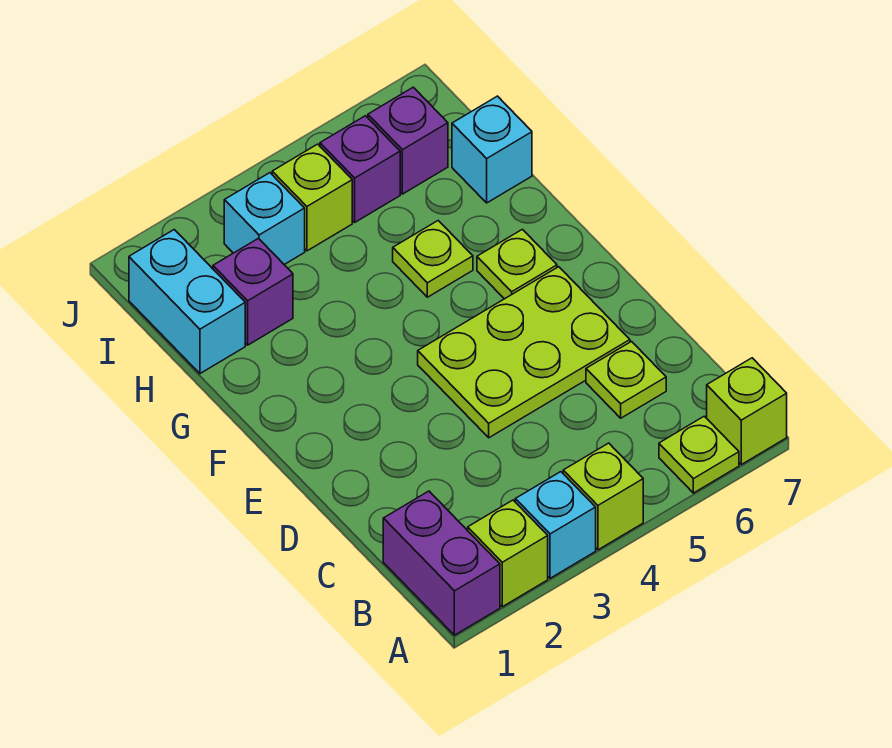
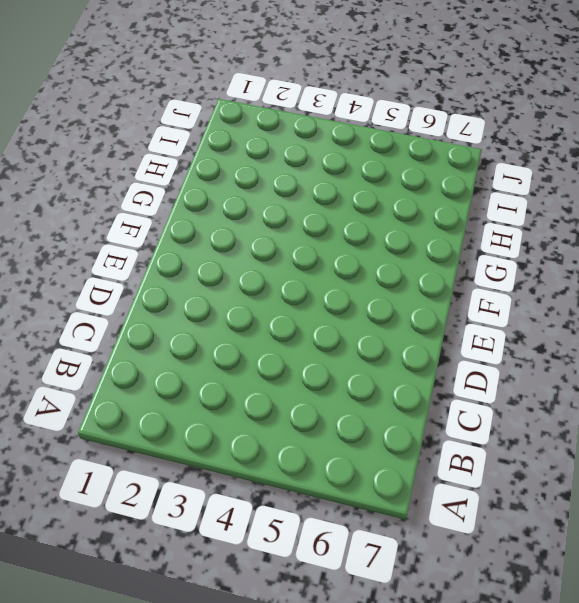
none -> purple 1x2 brick [383,491,500,635]
none -> lime 1x1 brick [468,500,548,607]
none -> cyan 1x1 brick [515,472,596,578]

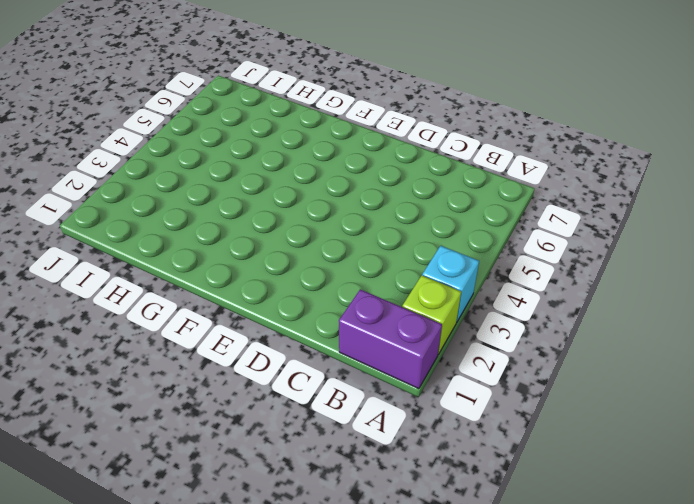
none -> lime 1x1 brick [563,443,643,550]
none -> lime 1x1 plate [659,416,739,493]
none -> lime 1x1 brick [707,358,787,464]

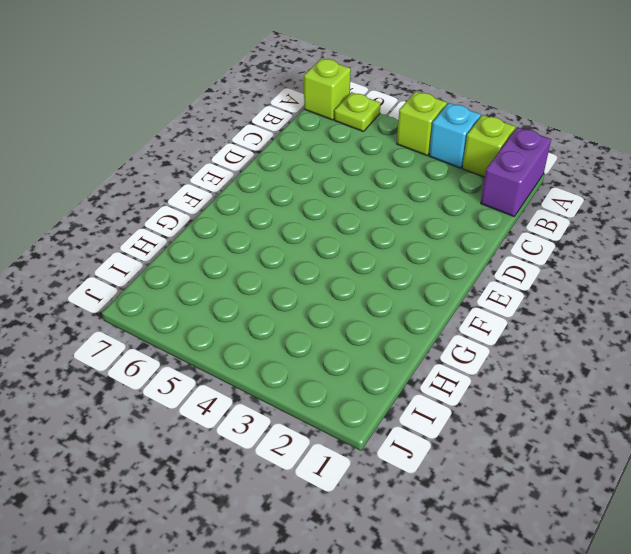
none -> lime 1x1 plate [586,342,666,418]
none -> lime 2x3 plate [418,267,630,438]
none -> lime 1x1 plate [477,229,557,299]

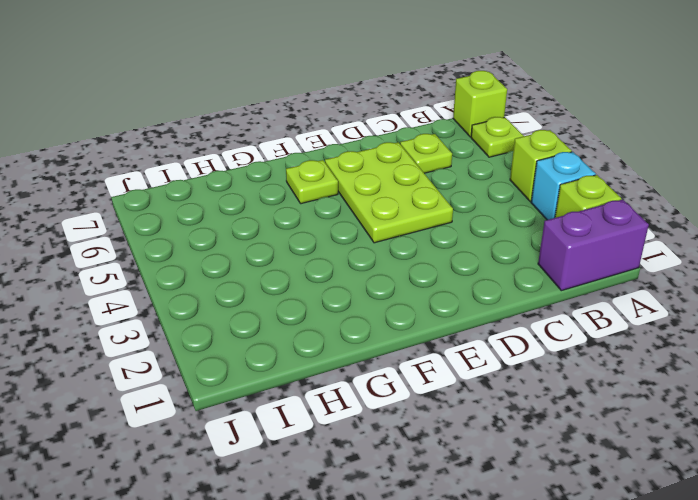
none -> lime 1x1 plate [393,221,473,297]
none -> cyan 1x2 brick [129,230,245,374]
none -> purple 1x1 brick [213,238,293,345]

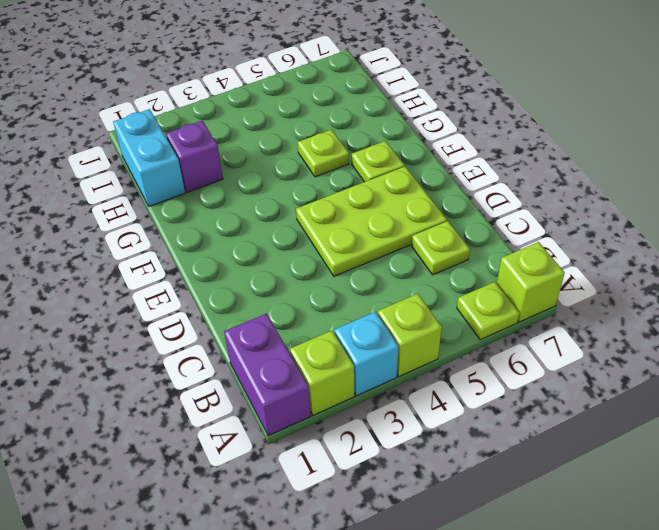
none -> cyan 1x1 brick [452,96,532,203]
none -> cyan 1x1 brick [224,173,305,264]
none -> lime 1x1 brick [272,144,352,251]

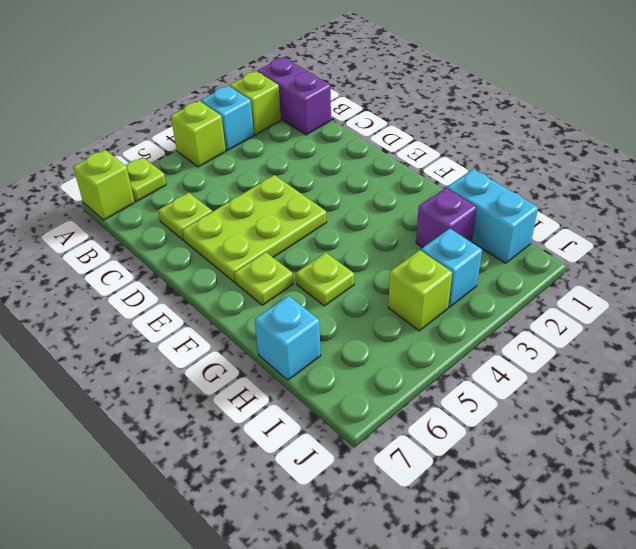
none -> purple 1x1 brick [320,116,400,222]
none -> purple 1x1 brick [368,87,448,194]

